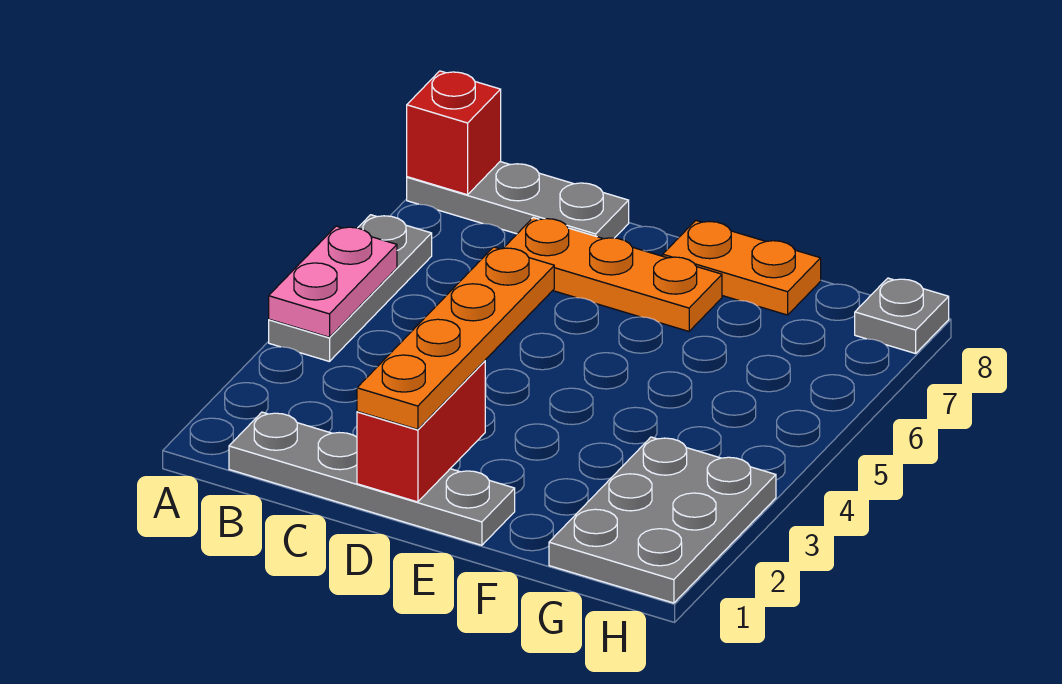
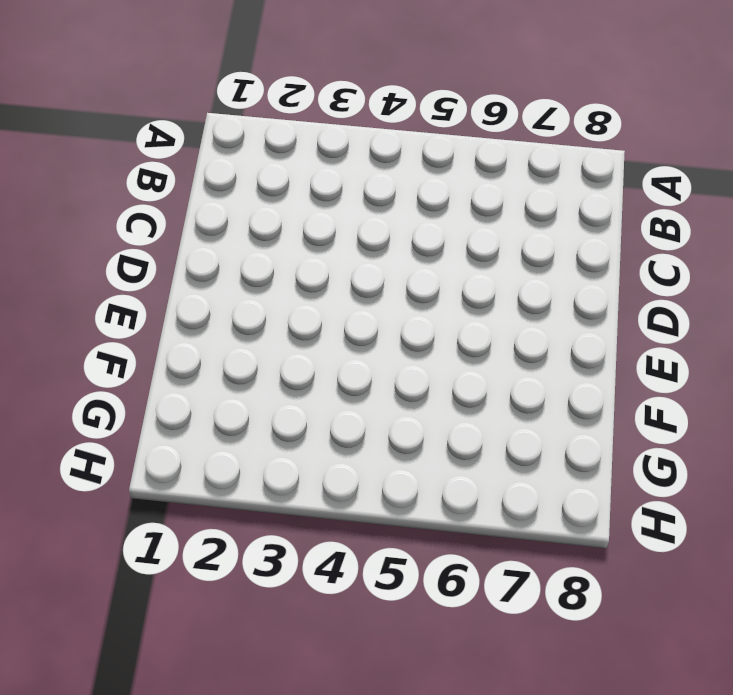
none -> grey 1x3 plate [269,215,432,362]
none -> grey 1x3 plate [407,162,629,239]

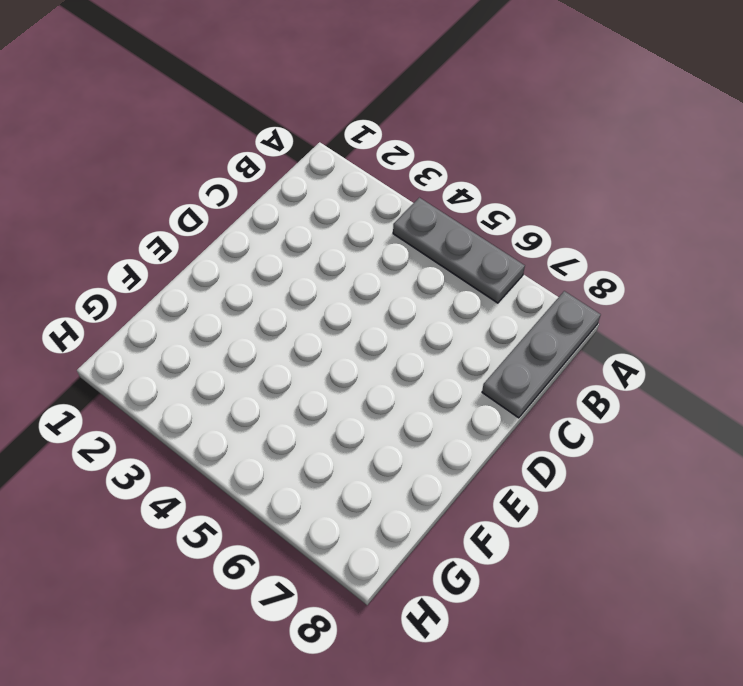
none -> grey 1x4 plate [229,412,515,545]
none -> orange 1x3 plate [503,218,722,331]

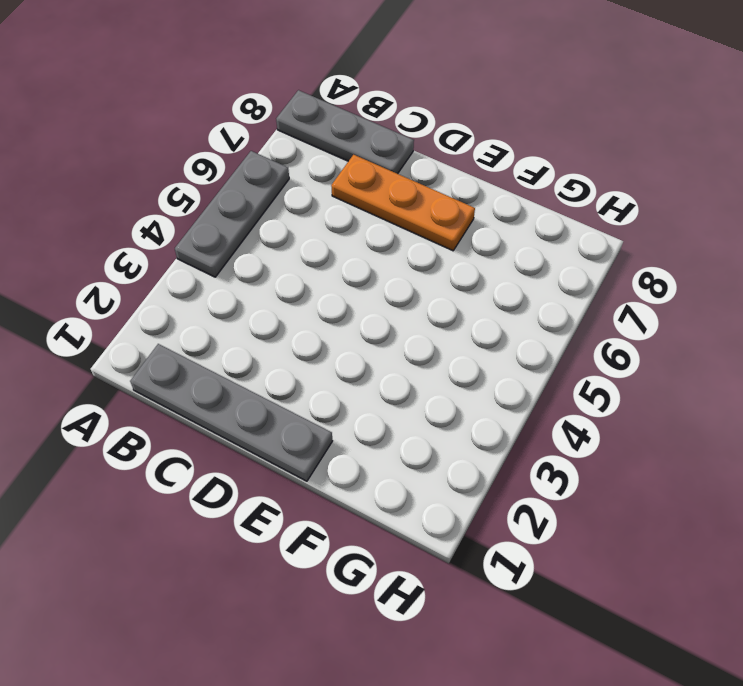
none -> orange 1x2 plate [663,221,821,315]
none -> grey 2x3 plate [549,437,776,603]

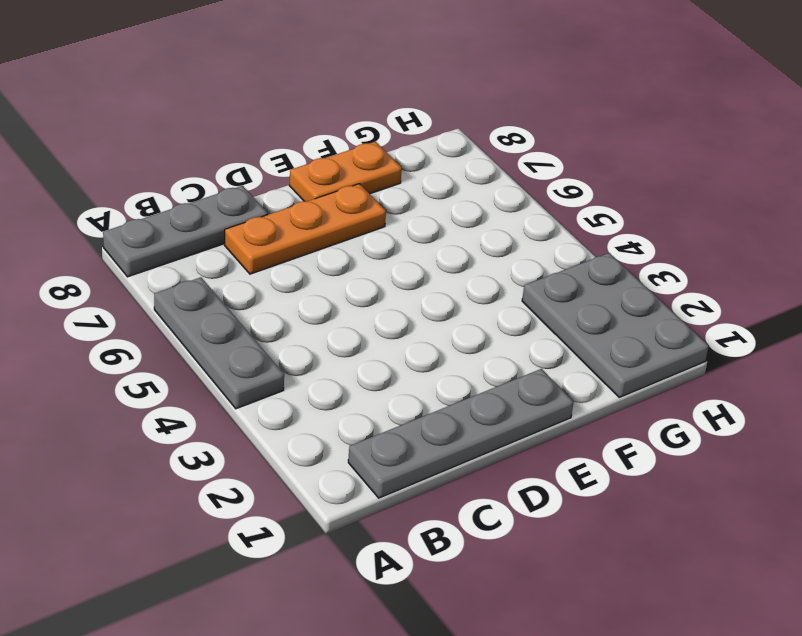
none -> grey 1x1 plate [855,278,949,354]
none -> pink 1x2 plate [269,226,397,337]

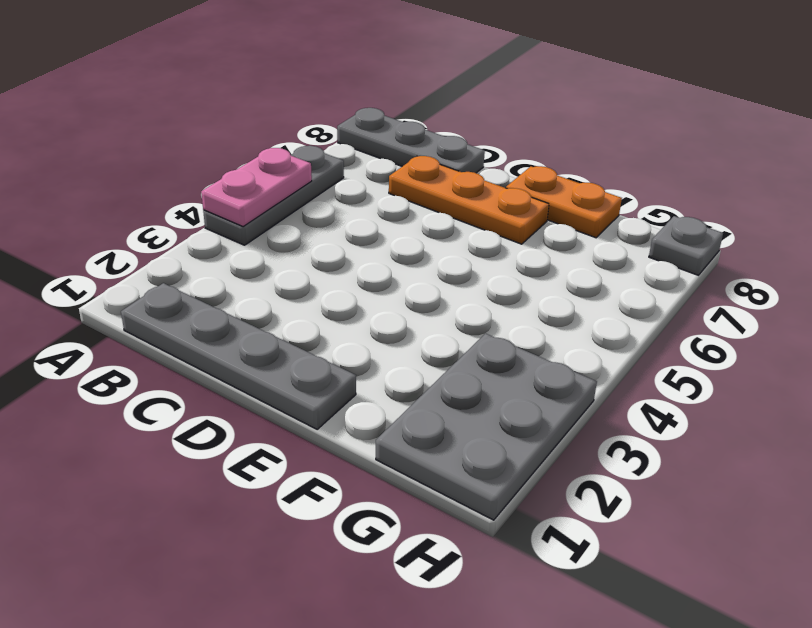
none -> red 1x1 brick [407,71,501,195]
none -> red 1x2 brick [357,361,485,502]

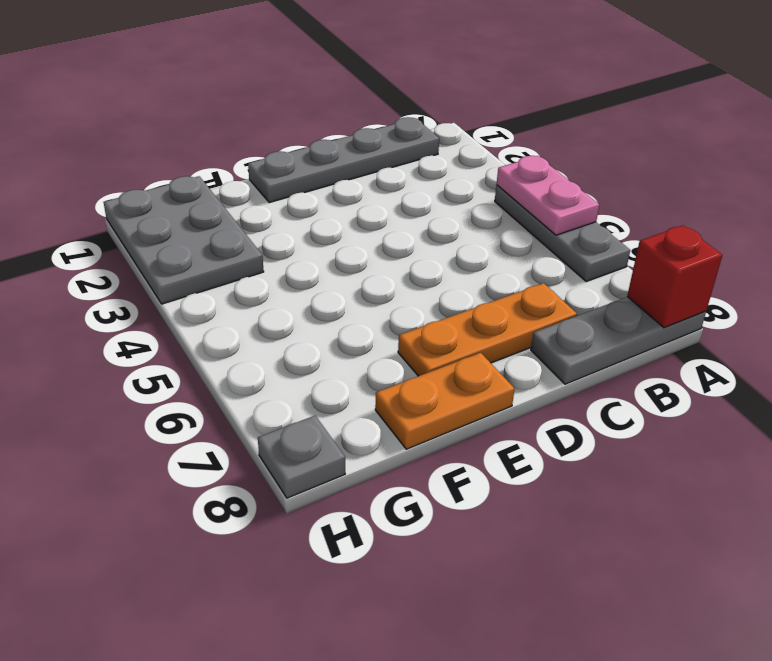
none -> red 1x2 brick [357,361,485,502]
none -> orange 1x4 plate [357,247,554,429]

